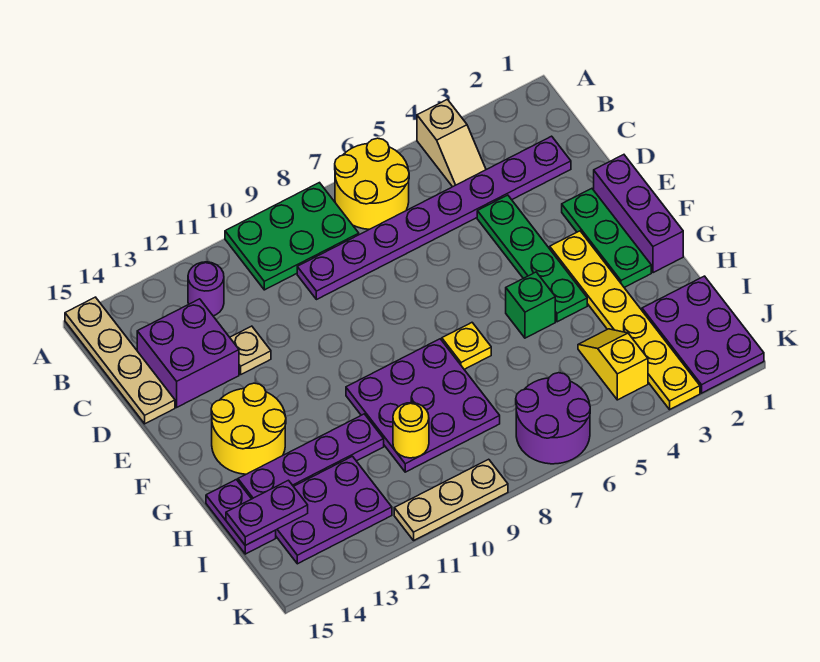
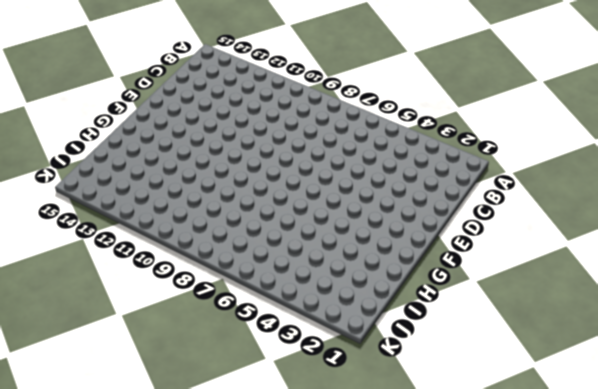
none -> tan 1x2 slope [417,99,486,187]
none -> yellow 2x2 round brick [335,138,409,229]
none -> green 2x3 plate [225,183,359,290]

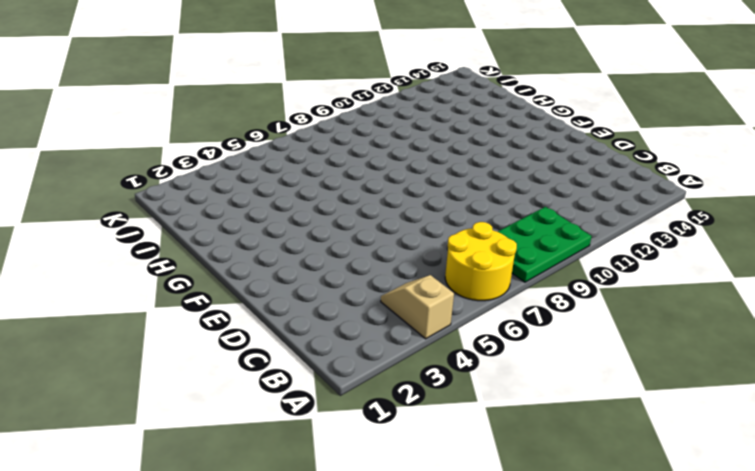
none -> tan 1x4 plate [65,297,175,424]
none -> purple 1x1 round brick [188,262,224,316]
none -> purple 1x8 plate [297,136,571,300]

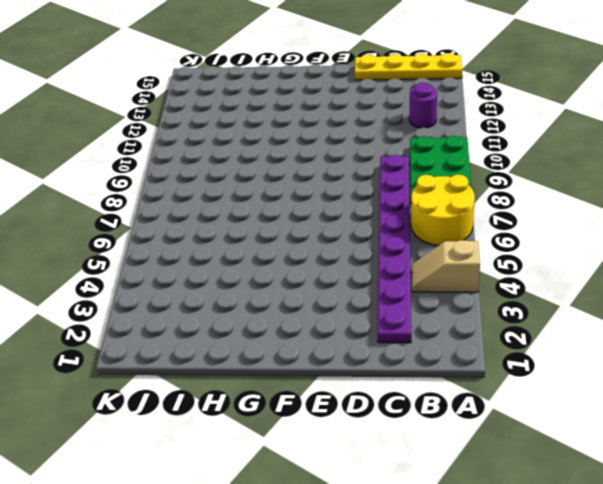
yellow 1x4 plate [355,53,462,80] -> tan 1x4 plate [65,297,175,424]
none -> purple 2x2 brick [137,299,239,407]
none -> green 1x4 plate [477,195,587,322]
none -> tan 1x1 plate [230,326,271,374]

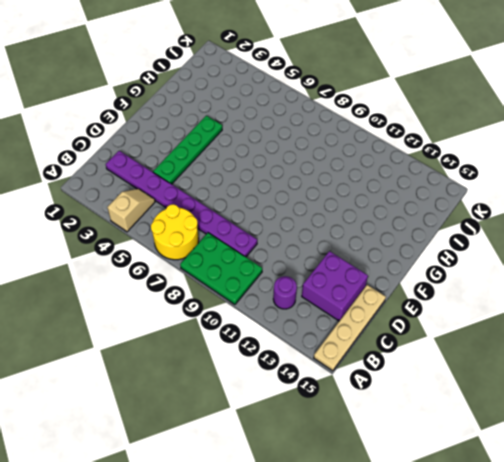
none -> tan 1x1 plate [230,326,271,374]
none -> purple 1x3 brick [594,155,683,273]
none -> green 1x3 plate [562,189,651,287]

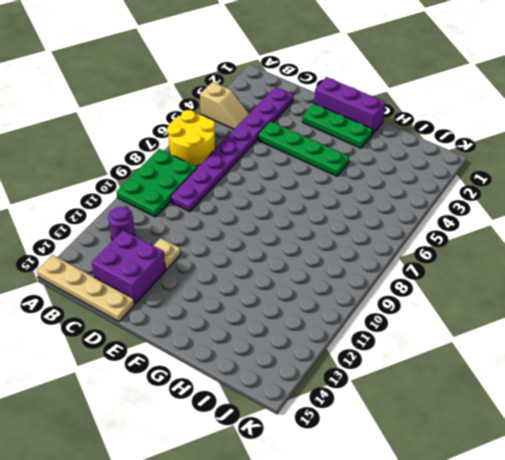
none -> yellow 1x6 plate [550,231,700,409]
none -> yellow 2x2 round brick [211,383,286,474]
none -> green 1x1 brick [506,272,555,338]

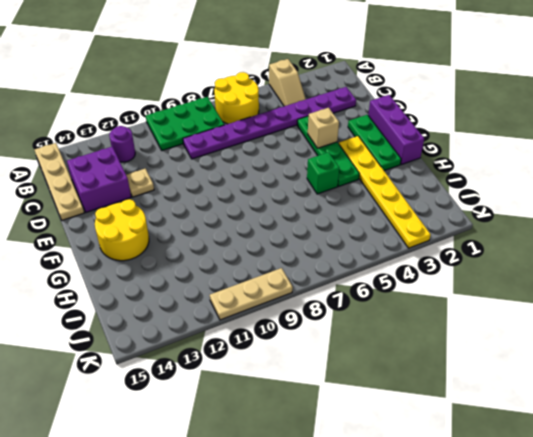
tan 1x1 brick [308,108,339,148] -> none
none -> yellow 1x1 plate [442,323,491,369]
none -> purple 3x3 plate [346,339,500,472]
none -> purple 1x4 plate [238,414,384,499]

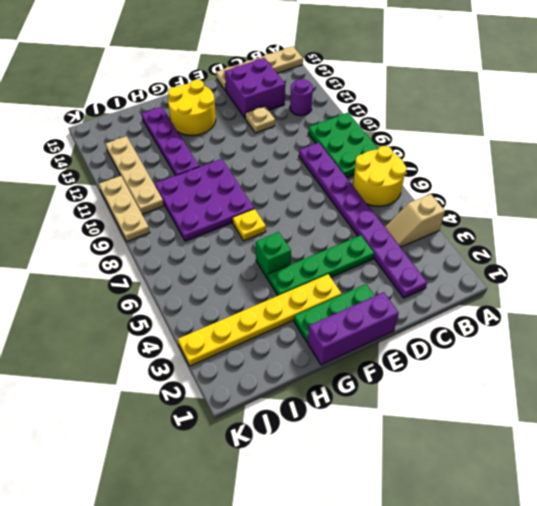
tan 1x4 plate [106,136,164,214] -> purple 2x3 plate [276,456,392,564]
none -> purple 1x2 plate [206,480,276,554]
none -> purple 2x3 plate [642,276,764,393]
none -> yellow 1x2 slope [578,329,648,400]

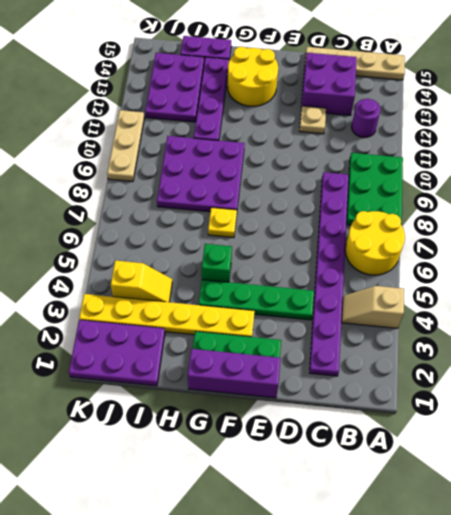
none -> purple 2x2 round brick [516,373,590,464]
none -> yellow 1x1 round brick [393,403,429,458]
none -> purple 1x2 plate [226,480,308,545]

